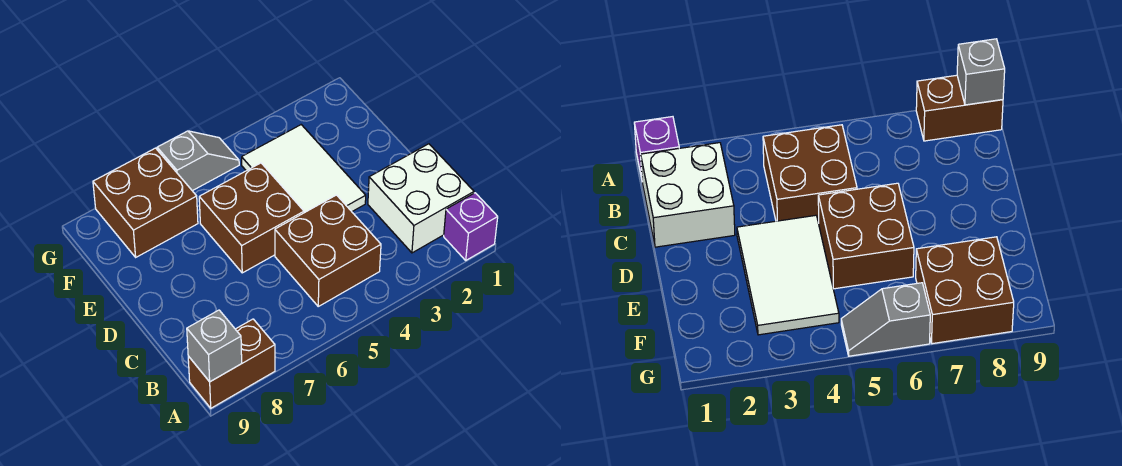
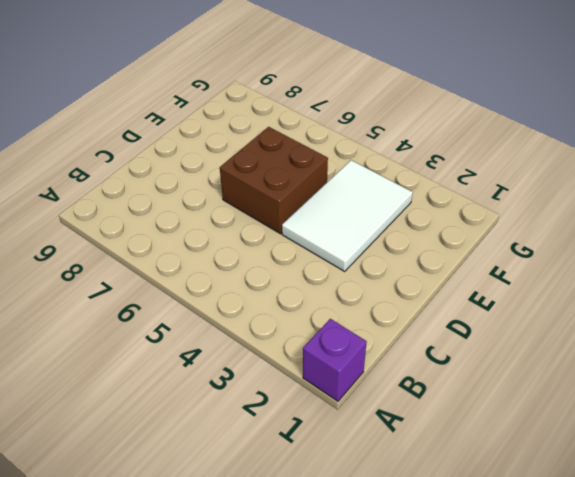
none -> brown 1x2 brick [188,319,275,408]
none -> white 2x2 brick [368,144,474,253]

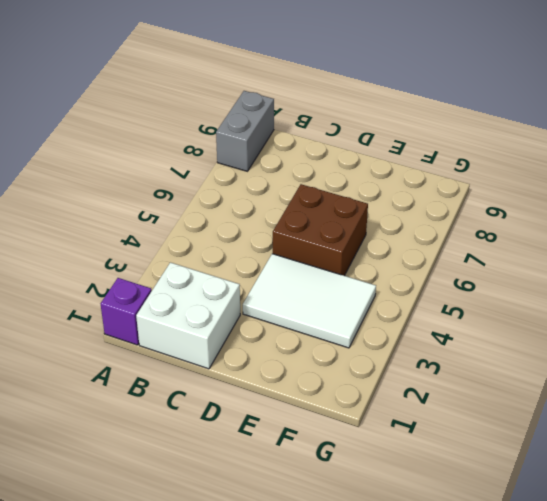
grey 1x2 brick [216,91,274,171] -> brown 1x2 brick [188,319,275,408]
none -> brown 2x2 brick [275,195,381,306]
none -> brown 2x2 brick [93,148,198,257]

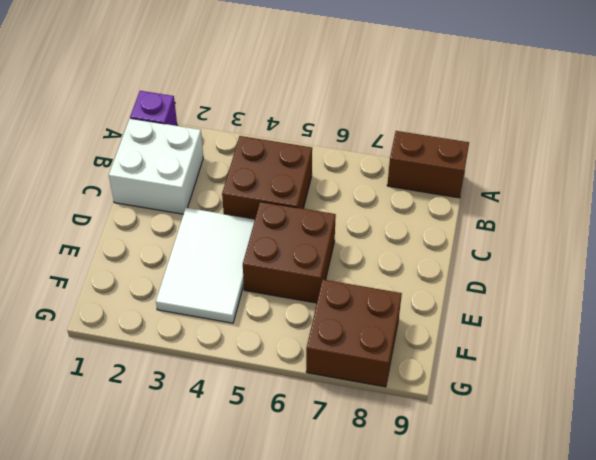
none -> grey 1x2 slope [157,131,239,191]
none -> grey 1x1 brick [187,310,242,382]

